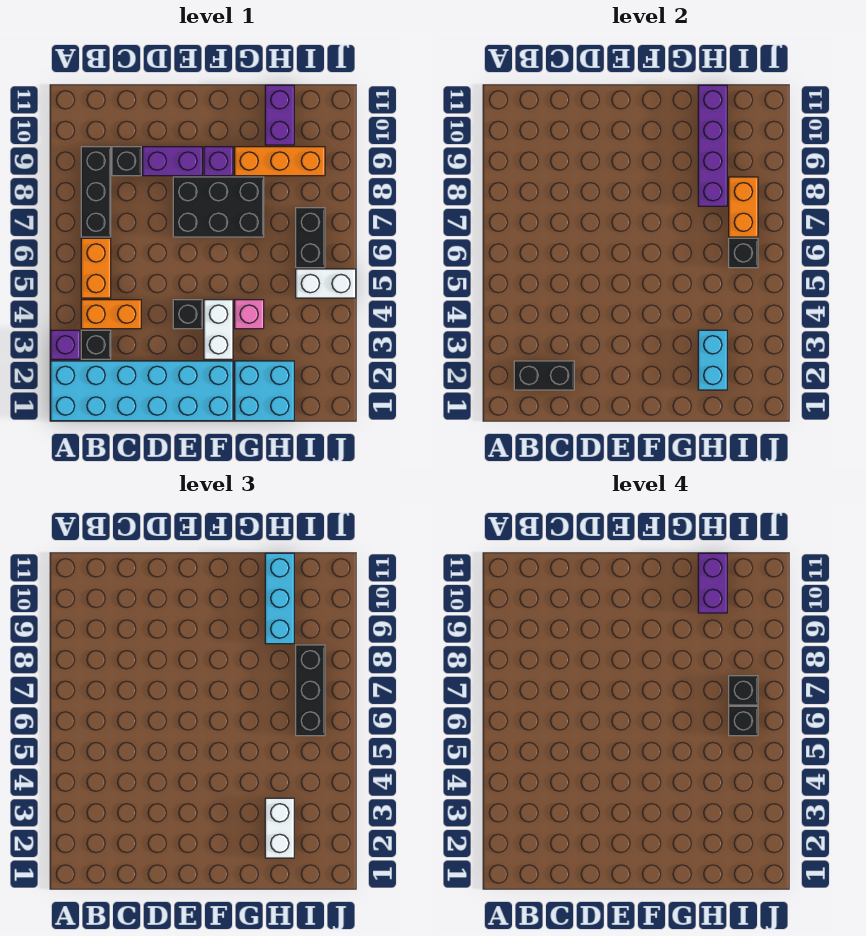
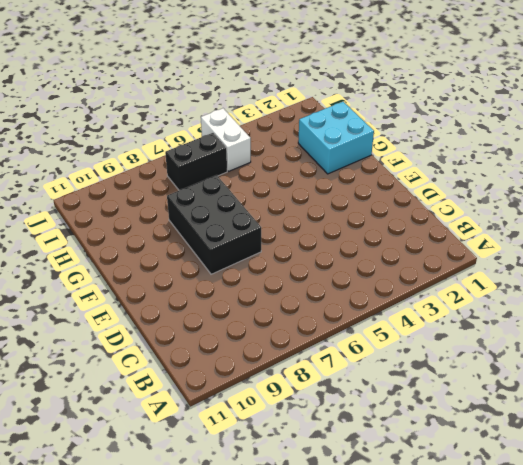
none -> cyan 2x6 brick [51,361,233,421]
none -> purple 1x1 brick [51,330,80,359]
none -> black 1x1 brick [81,330,111,359]

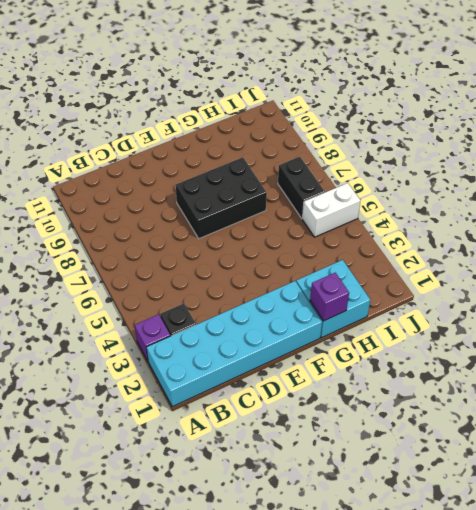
purple 1x1 brick [310,273,349,321] -> purple 1x1 brick moved to [204,147,233,176]
none -> orange 1x2 brick [81,300,141,329]
none -> orange 1x2 brick [81,238,111,298]
none -> black 1x3 brick [81,147,111,237]

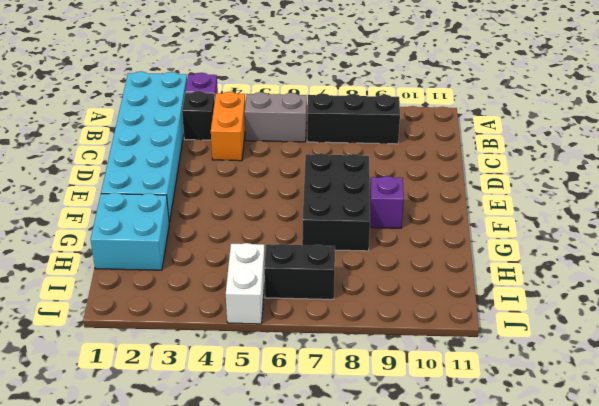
grey 1x2 brick [245,92,307,142] -> orange 1x2 brick [81,238,111,298]
none -> black 1x1 brick [112,147,141,176]
none -> purple 1x2 brick [143,147,202,176]
none -> black 1x1 brick [173,300,202,329]

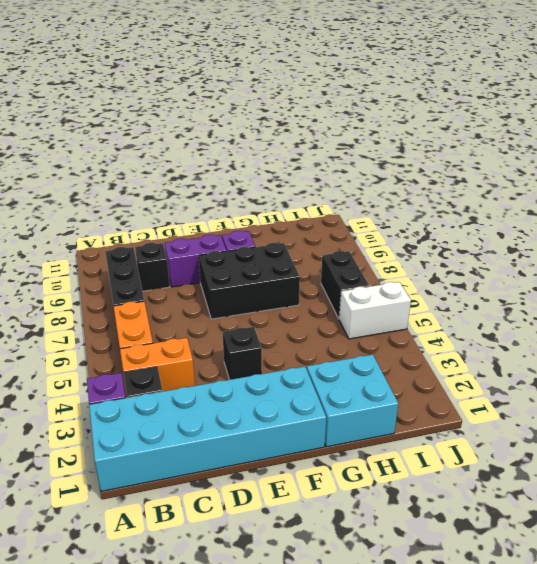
none -> white 1x2 brick [204,300,233,359]
none -> pink 1x1 brick [235,300,264,329]
none -> orange 1x3 brick [235,147,325,176]

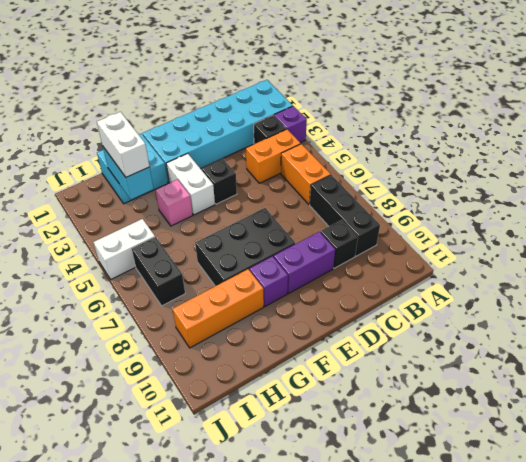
none -> purple 1x2 brick [265,85,294,145]
none -> black 1x2 brick [514,361,574,390]
none -> purple 1x4 brick [698,85,727,206]

